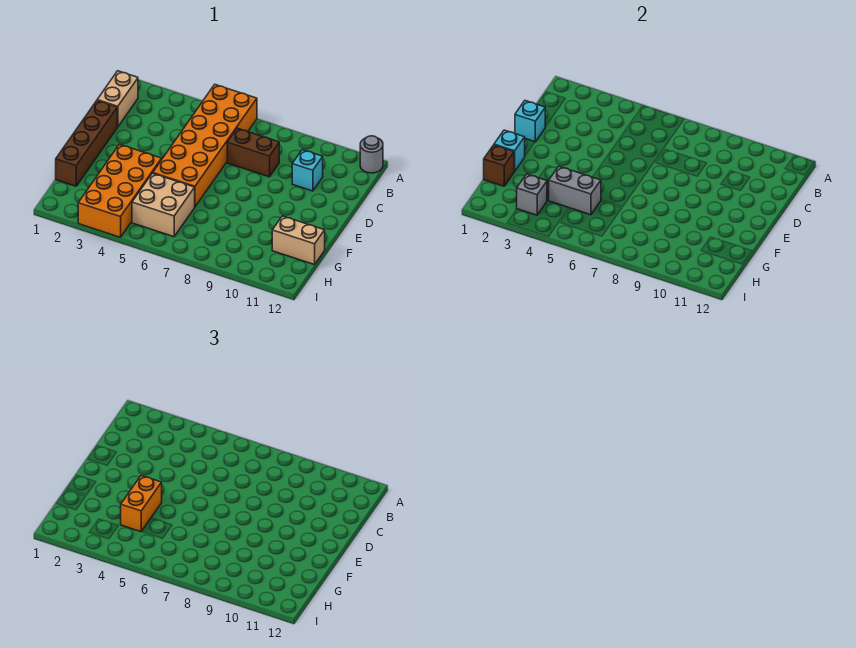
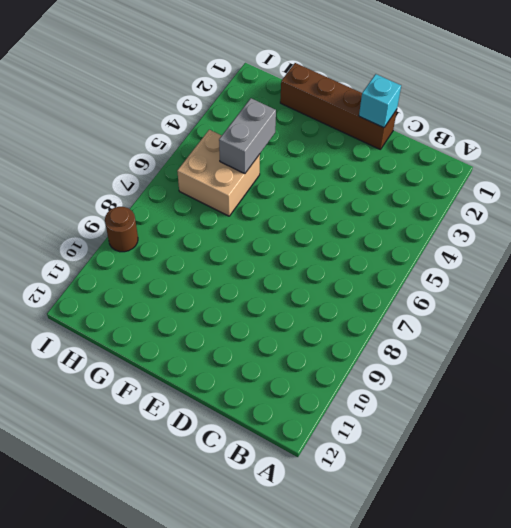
brown 1x1 round brick [105,207,138,252] -> none
none -> orange 2x6 brick [153,85,257,207]
none -> grey 1x1 round brick [360,136,383,173]
none -> tan 1x2 brick [97,71,138,127]

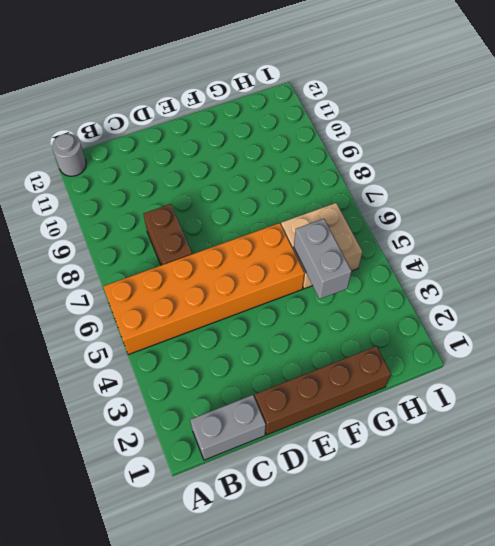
grey 1x2 brick [190,395,266,460] -> tan 1x2 brick [97,71,138,127]
none -> cyan 1x1 brick [292,150,323,191]
none -> orange 2x4 brick [78,144,162,237]
none -> tan 1x2 brick [272,216,325,265]

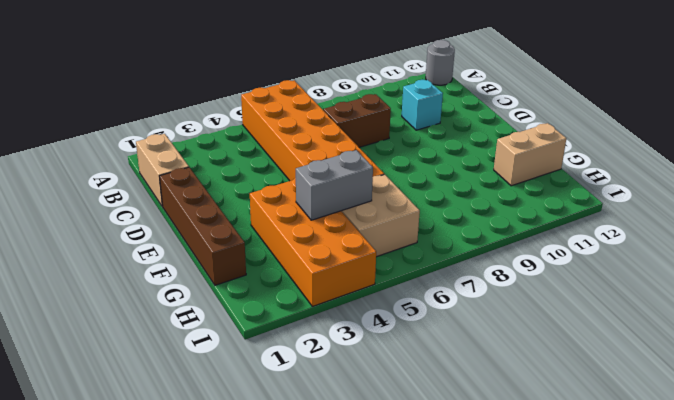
none -> cyan 1x1 brick [515,101,545,142]
none -> cyan 1x1 brick [494,130,525,171]
none -> brown 1x1 brick [484,145,515,186]

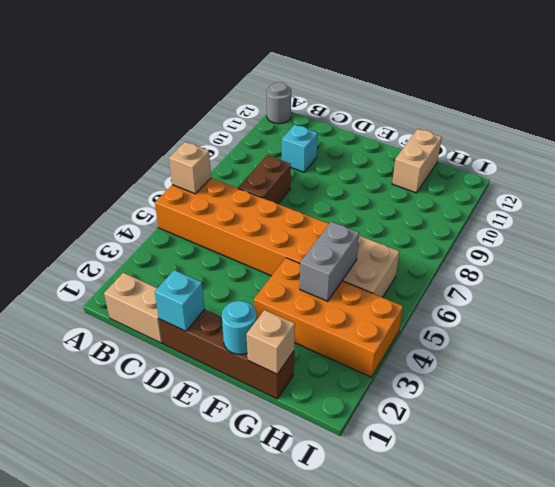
tan 1x1 brick [169,142,211,194] -> none
cyan 1x1 round brick [222,301,257,354] -> cyan 1x1 brick [494,130,525,171]
tan 1x1 brick [247,310,295,374] -> brown 1x1 brick [484,145,515,186]
none -> grey 1x1 brick [517,174,547,215]
none -> orange 1x2 brick [121,476,162,532]

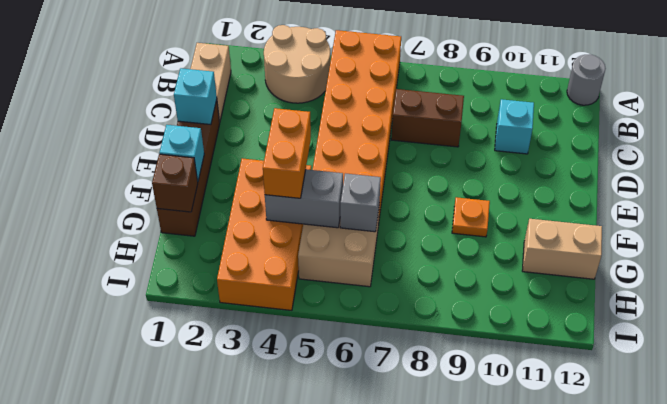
tan 2x2 round brick [264,25,330,103] -> none
orange 1x1 plate [452,197,490,237] -> none
grey 1x1 brick [340,173,381,232] -> grey 1x1 brick moved to [517,174,547,215]

